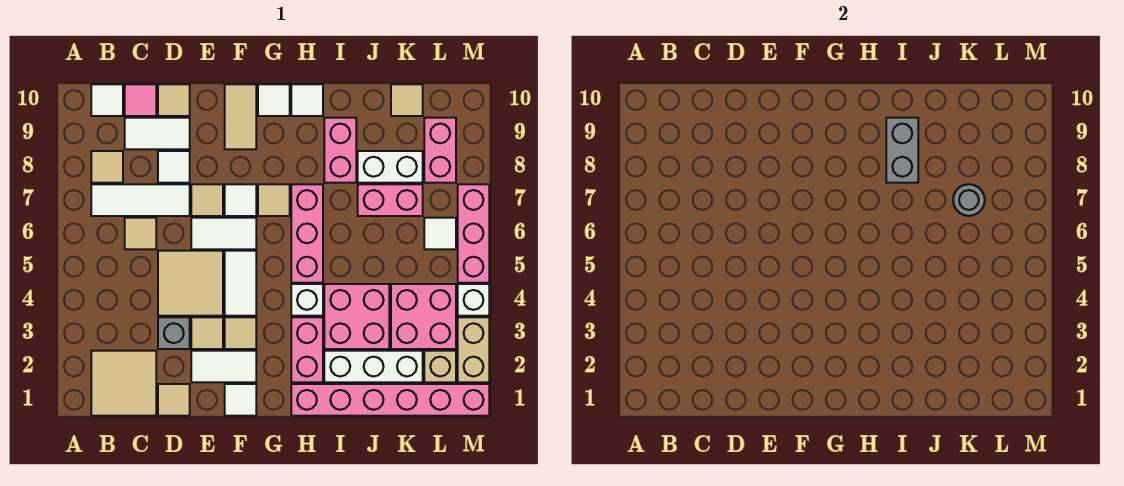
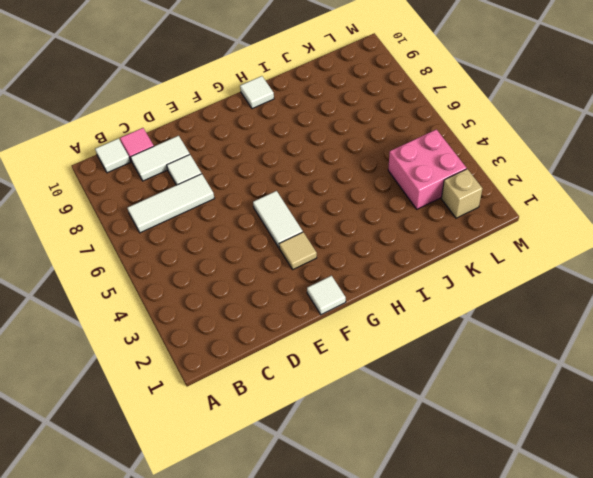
none -> tan 2x2 tile [91,351,156,416]
none -> tan 1x1 tile [91,151,123,183]
none -> tan 1x1 tile [125,218,156,249]
none -> tan 1x1 tile [158,384,190,416]

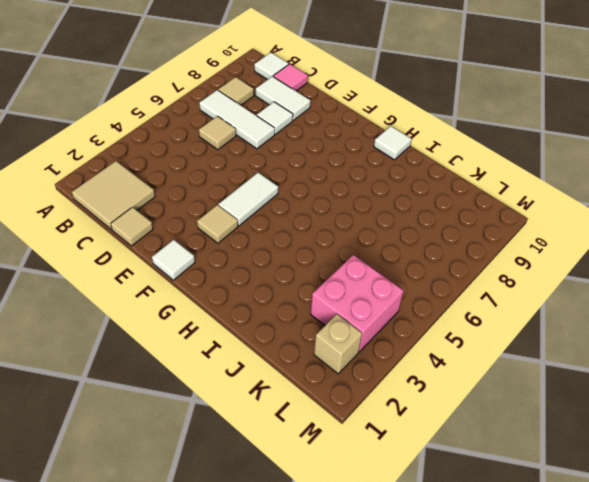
none -> grey 1x1 brick [158,317,190,349]
none -> tan 2x2 tile [158,251,223,316]
none -> tan 1x1 tile [158,84,190,116]
none -> white 1x2 tile [191,351,256,382]

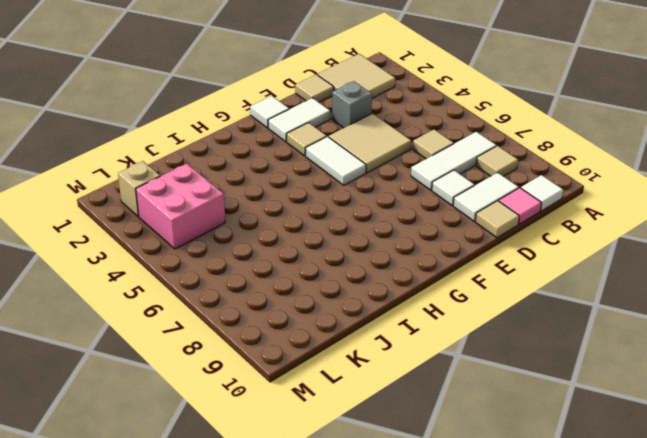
none -> tan 1x1 tile [191,317,223,349]
none -> white 1x2 tile [191,218,256,249]
none -> tan 1x1 tile [191,184,223,216]
none -> white 1x1 tile [225,184,256,216]

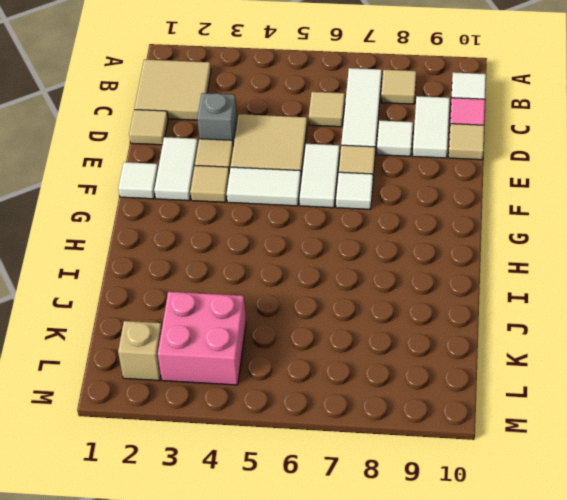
none -> tan 1x2 tile [225,84,256,149]
none -> tan 1x1 tile [258,184,290,216]
none -> white 1x1 tile [258,84,290,116]
none -> pink 1x6 brick [291,384,489,416]

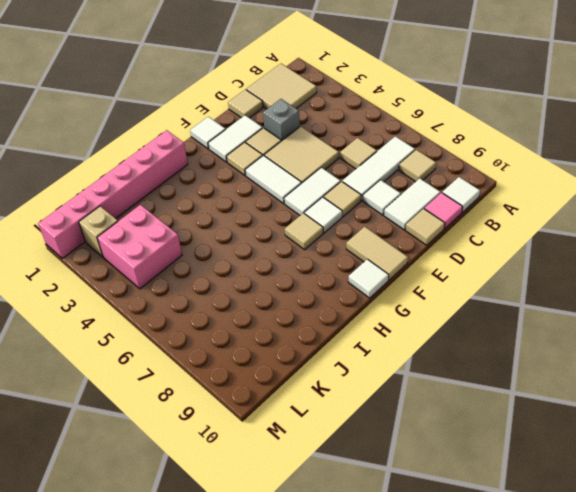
none -> pink 1x2 brick [291,317,323,382]
none -> white 1x1 brick [291,284,323,316]
none -> pink 1x3 brick [291,184,323,283]
none -> white 1x1 tile [291,84,323,116]

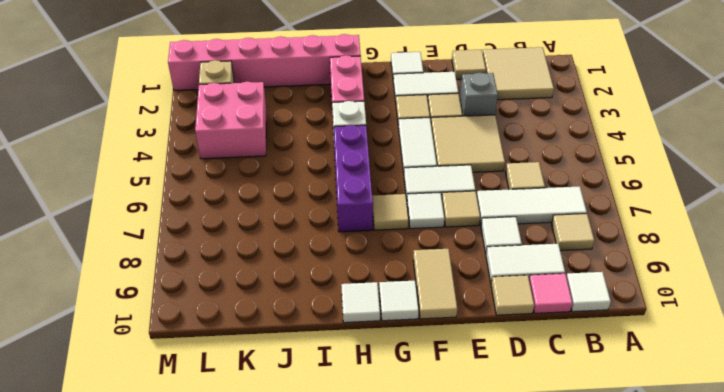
purple 1x3 brick [334,125,373,232] -> pink 1x3 brick [291,184,323,283]
none -> white 1x3 brick [324,351,423,382]
none -> pink 2x2 brick [324,284,389,349]
none -> pink 1x2 brick [324,118,356,183]
none -> pink 1x2 brick [358,184,423,216]

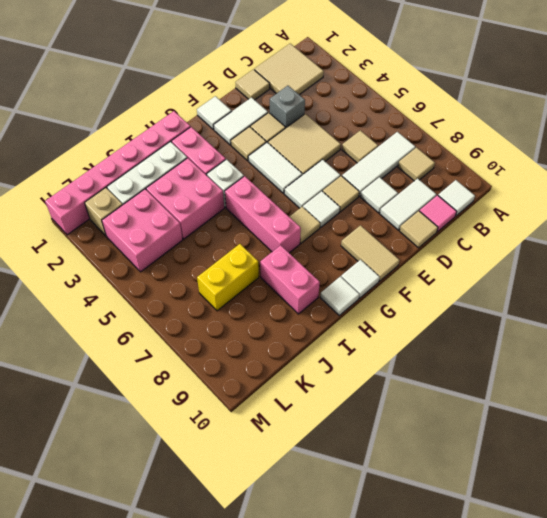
yellow 1x2 brick [197,244,259,311] -> pink 1x2 brick [358,184,423,216]
none -> white 1x2 brick [358,151,423,183]
none -> tan 1x1 tile [391,84,423,116]
none -> white 1x1 tile [424,218,456,249]
none -> pink 1x2 brick [424,118,456,183]

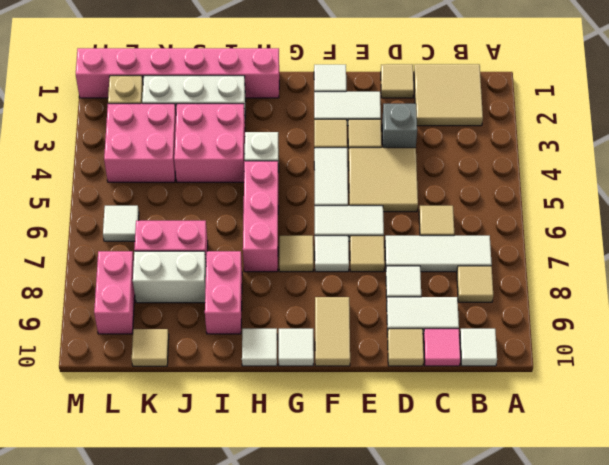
none -> pink 1x2 brick [291,317,323,382]
none -> tan 1x2 brick [458,317,489,382]
none -> white 1x1 brick [458,284,489,316]
none -> pink 1x3 brick [458,184,489,283]

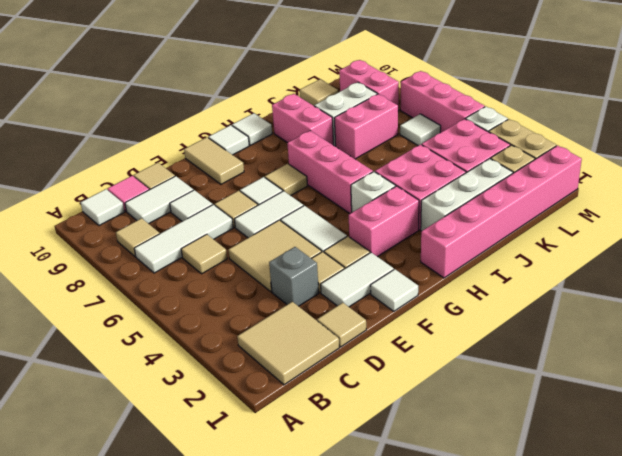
pink 1x2 brick [349,186,419,257] -> pink 1x2 brick turned to [291,317,323,382]
none -> grey 1x2 brick [886,118,918,183]
none -> grey 1x1 round brick [953,184,985,216]

